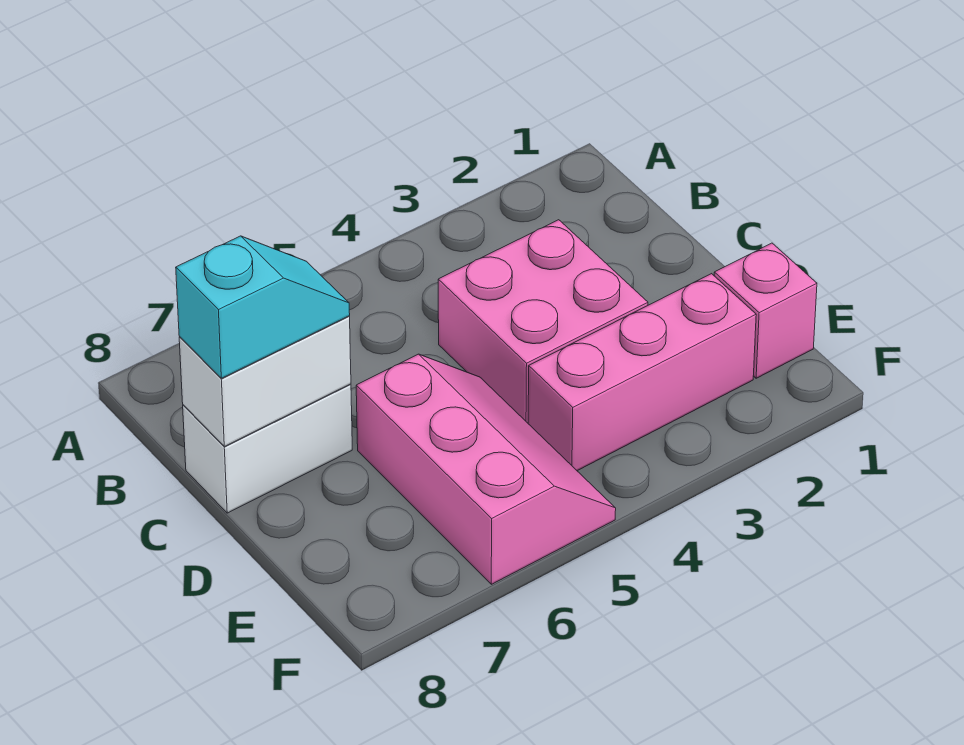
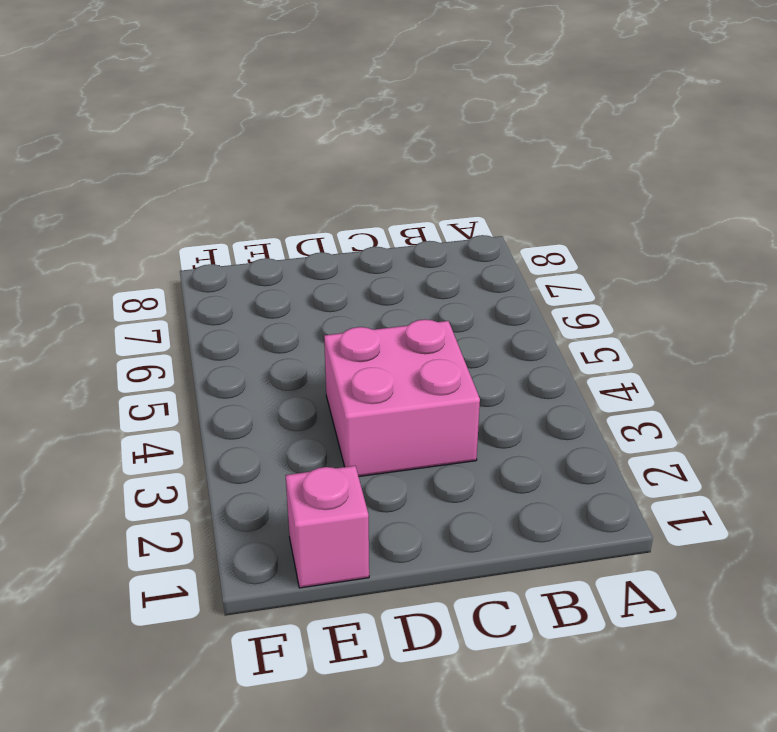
none -> white 1x2 brick [183,384,352,513]
none -> pink 2x3 slope [356,354,616,584]

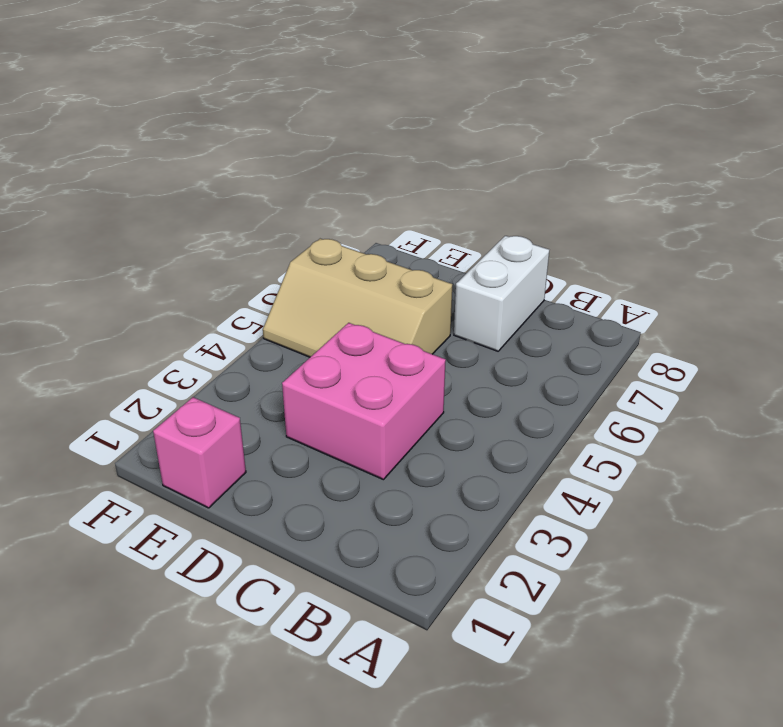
tan 2x3 slope [263,239,452,357] -> pink 2x3 slope [356,354,616,584]
none -> pink 1x3 brick [528,274,756,471]
none -> white 1x2 brick [179,316,351,447]

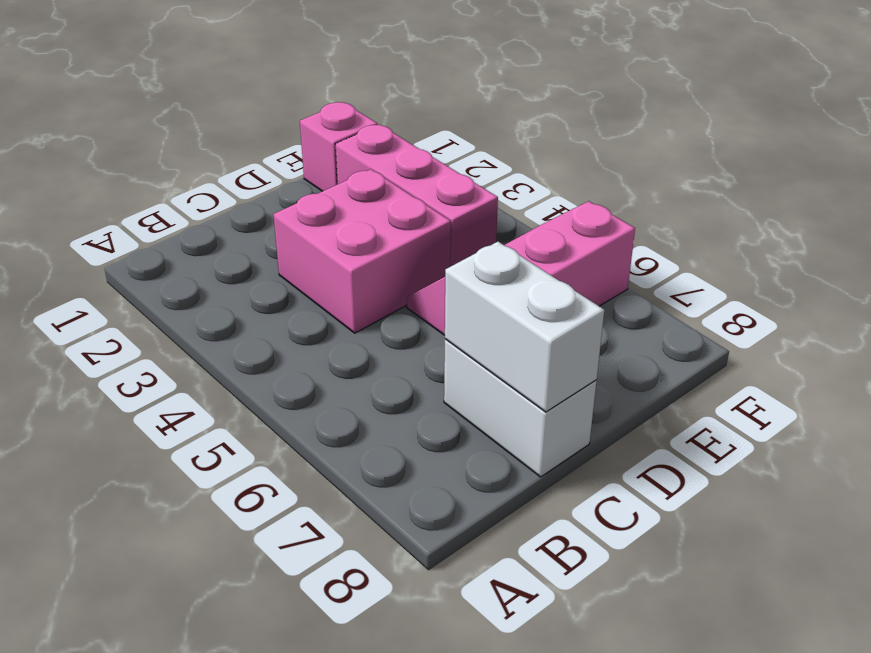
none -> cyan 1x2 slope [176,236,350,378]

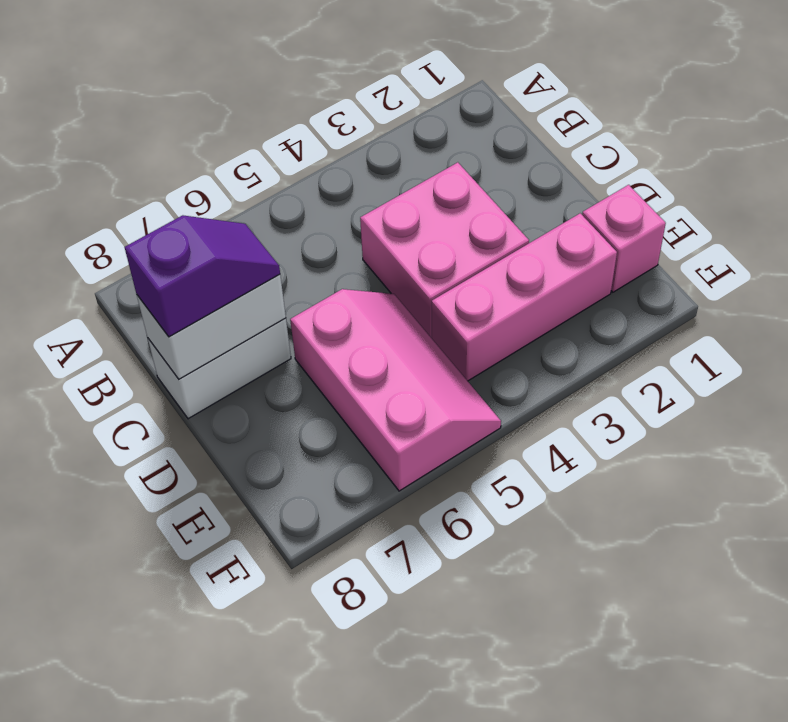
purple 1x2 slope [125,215,280,337] -> cyan 1x2 slope [176,236,350,378]

